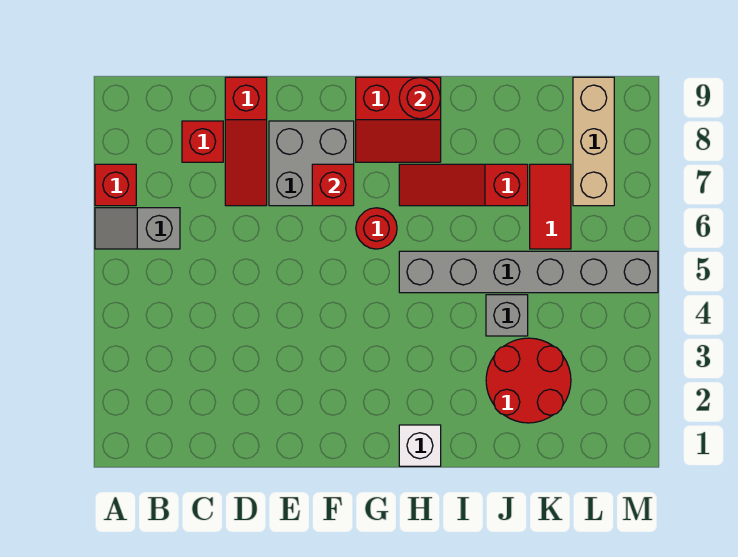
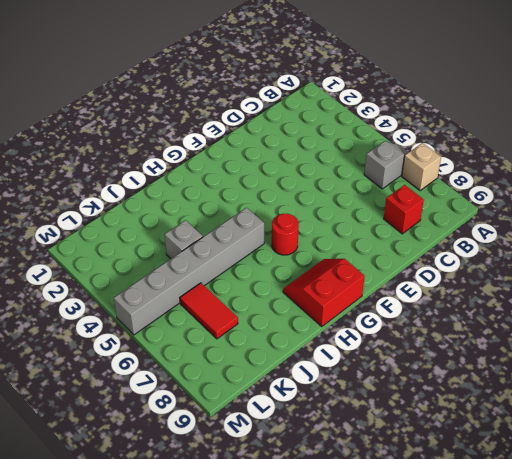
tan 1x1 brick [402,143,441,191] -> red 1x1 brick [95,164,136,206]
none -> red 1x3 slope [225,77,267,206]
none -> grey 2x2 brick [269,121,354,206]
none -> white 1x1 brick [399,425,441,466]

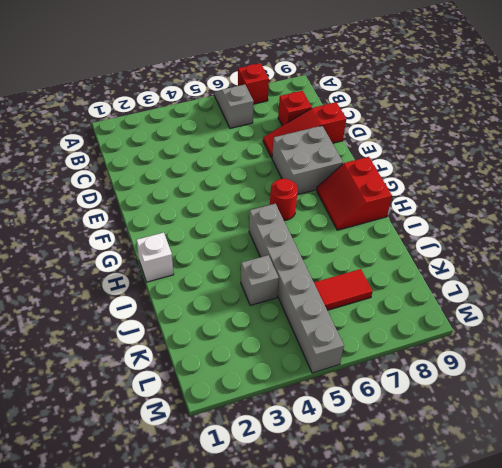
none -> red 1x3 slope [399,164,528,206]
none -> red 2x2 round brick [486,338,571,423]
none -> tan 1x3 brick [573,77,614,206]

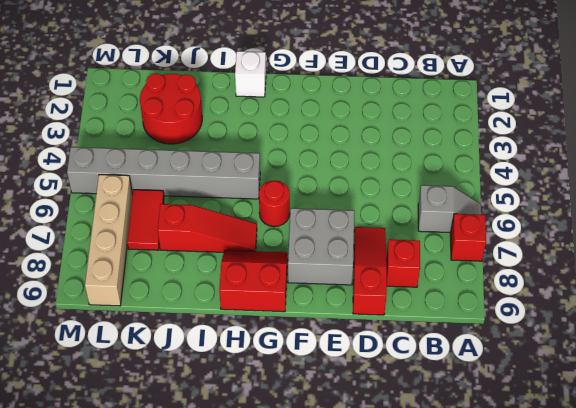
tan 1x4 brick [85,175,133,306] -> tan 1x3 brick [573,77,614,206]
none -> grey 1x1 brick [486,295,528,336]
none -> red 1x1 brick [312,164,354,206]
none -> red 1x1 round brick [399,77,441,119]

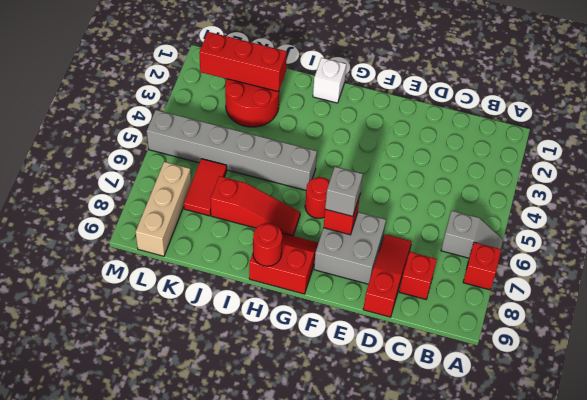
grey 1x1 brick [325,167,363,216] -> grey 1x1 brick moved to [486,295,528,336]
red 1x3 brick [199,32,287,92] -> none

